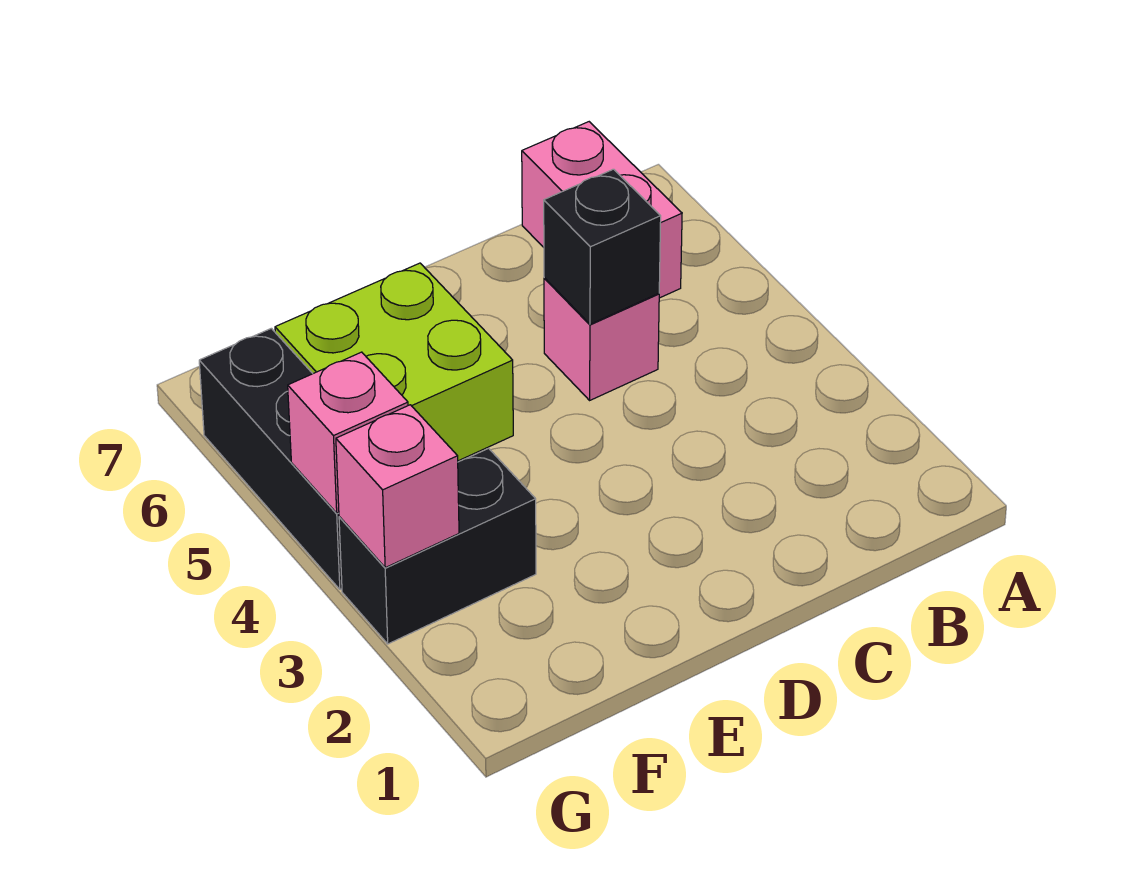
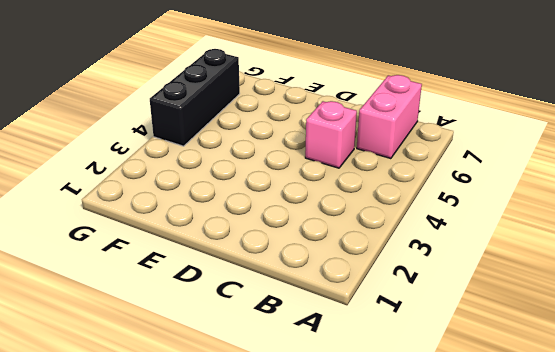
none -> lime 2x2 brick [275,263,513,461]
none -> black 1x2 brick [339,448,536,644]

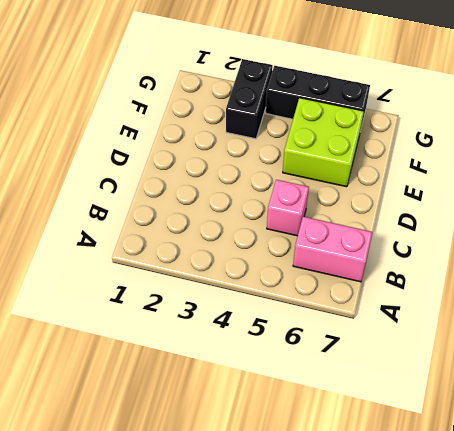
none -> black 1x1 brick [544,169,661,324]
none -> pink 1x1 brick [336,405,459,568]

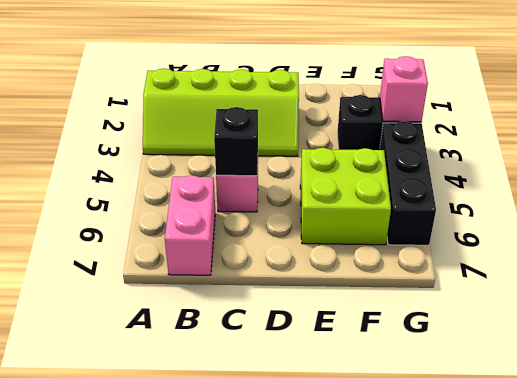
lime 2x4 slope [143,68,299,156] -> none
none -> pink 1x1 brick [288,352,408,513]

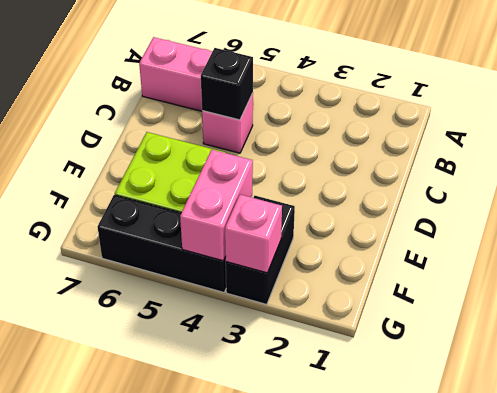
pink 1x2 brick [180,150,253,261] -> pink 1x1 brick [288,352,408,513]

